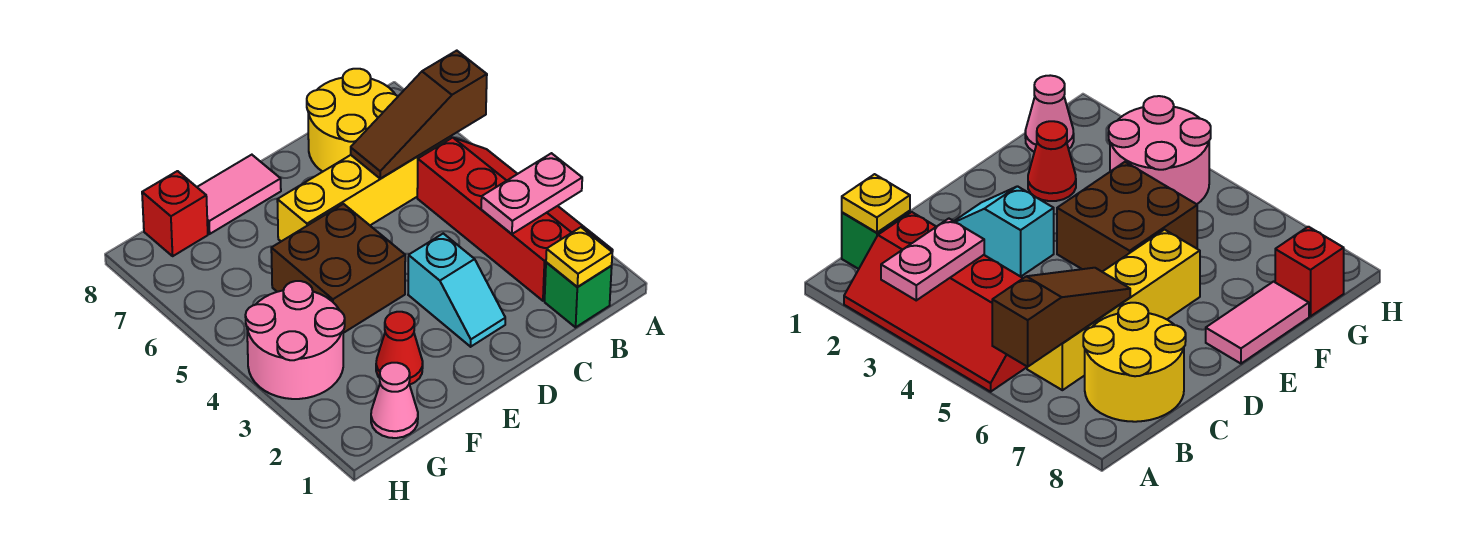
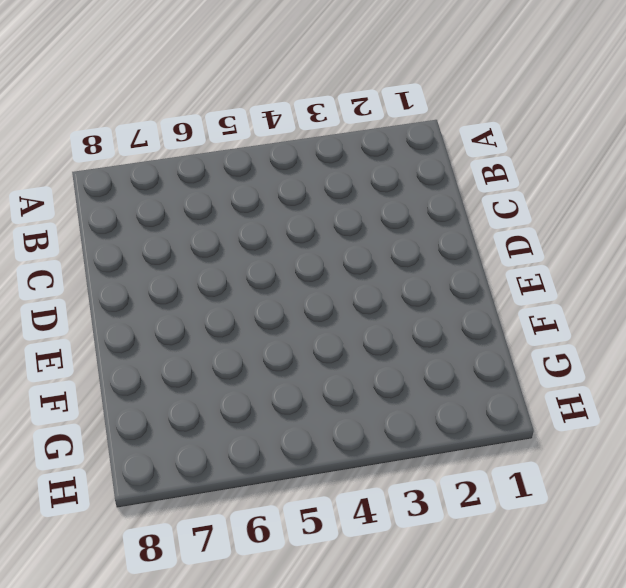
none -> red 2x4 slope [417,137,613,301]
none -> green 1x1 brick [545,262,612,327]
none -> yellow 1x4 brick [277,137,450,241]

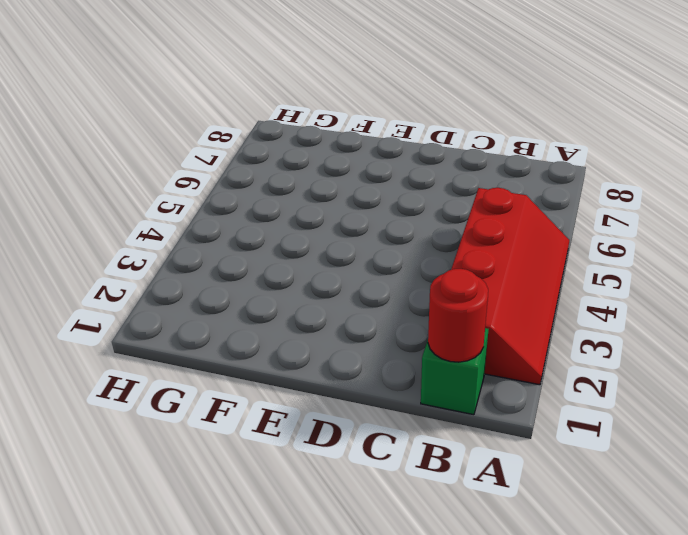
red 1x1 round brick [428,269,488,362] -> yellow 1x1 plate [546,227,612,287]
none -> yellow 1x4 brick [277,137,450,241]
none -> yellow 2x2 round brick [307,69,398,172]
none -> cyan 1x2 slope [408,234,505,347]

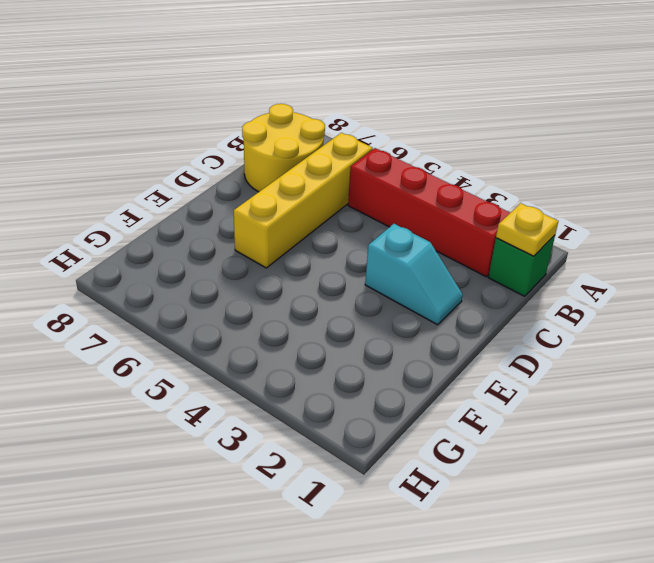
none -> brown 2x2 brick [271,204,405,333]
none -> pink 1x2 tile [197,155,281,234]
none -> red 1x1 cone [376,312,423,385]

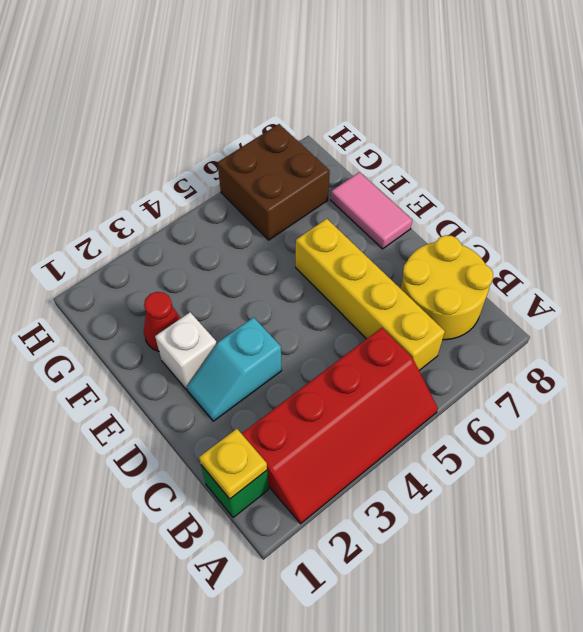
white 1x1 brick [155,312,217,390] -> none
brown 2x2 brick [218,124,330,240] -> brown 2x2 brick moved to [271,204,405,333]
none -> pink 1x1 cone [371,363,418,438]
none -> pink 2x2 round brick [245,281,345,399]
none -> red 1x1 brick [142,171,208,256]

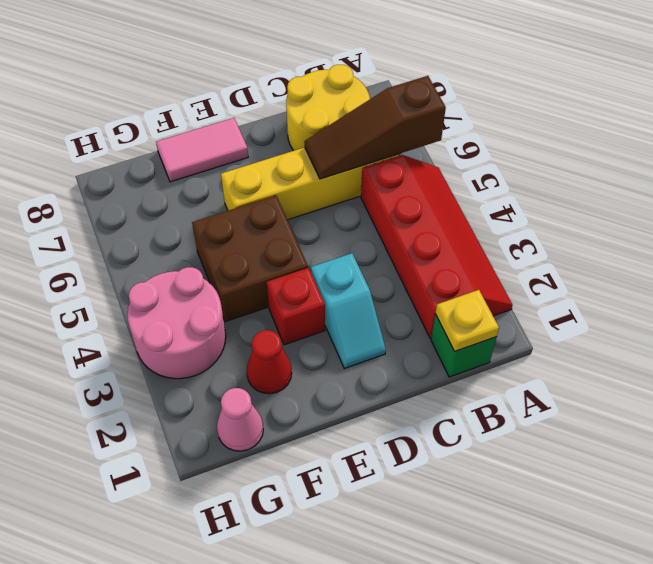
red 1x1 brick [267,268,325,345] -> red 1x1 brick moved to [142,171,208,256]
none -> pink 1x2 plate [481,153,582,234]

